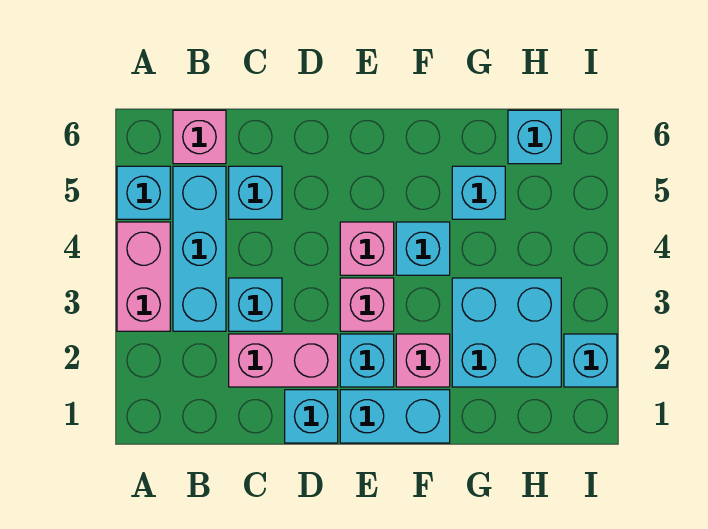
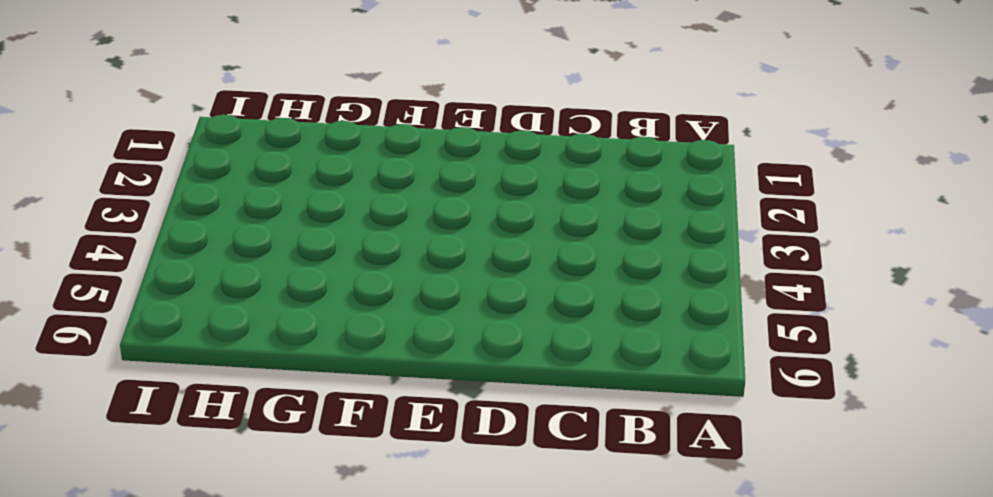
none -> pink 1x2 brick [117,222,170,331]
none -> cyan 1x1 brick [117,166,170,219]
none -> cyan 1x3 brick [173,166,226,331]

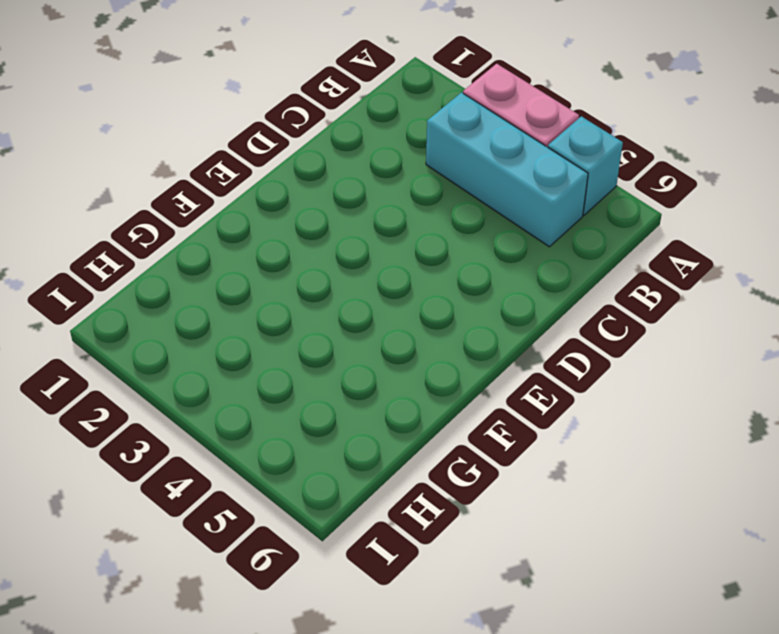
none -> pink 1x1 brick [173,110,226,164]
none -> pink 1x2 brick [229,334,338,387]
none -> cyan 1x1 brick [229,278,282,331]

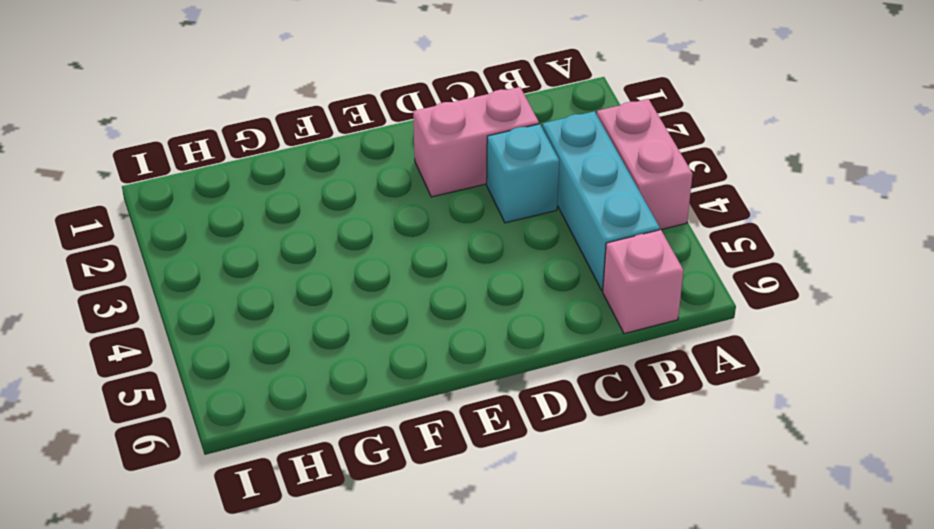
none -> cyan 1x1 brick [117,166,170,219]
none -> cyan 1x1 brick [229,166,282,219]
none -> cyan 1x1 brick [285,390,338,443]

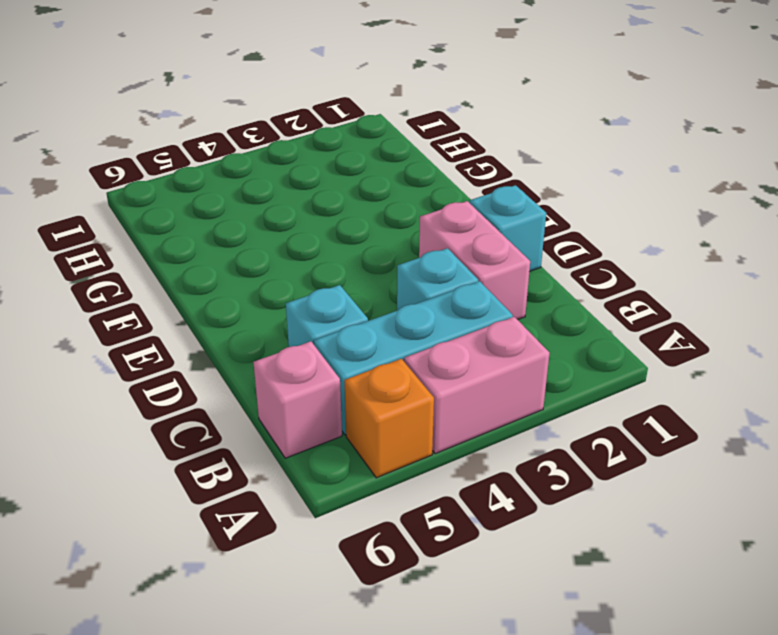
orange 1x1 brick [345,359,434,478] -> cyan 1x1 brick [117,166,170,219]
none -> cyan 1x2 brick [340,390,450,443]
none -> cyan 1x1 brick [340,334,394,387]
none -> pink 1x1 brick [340,278,394,331]

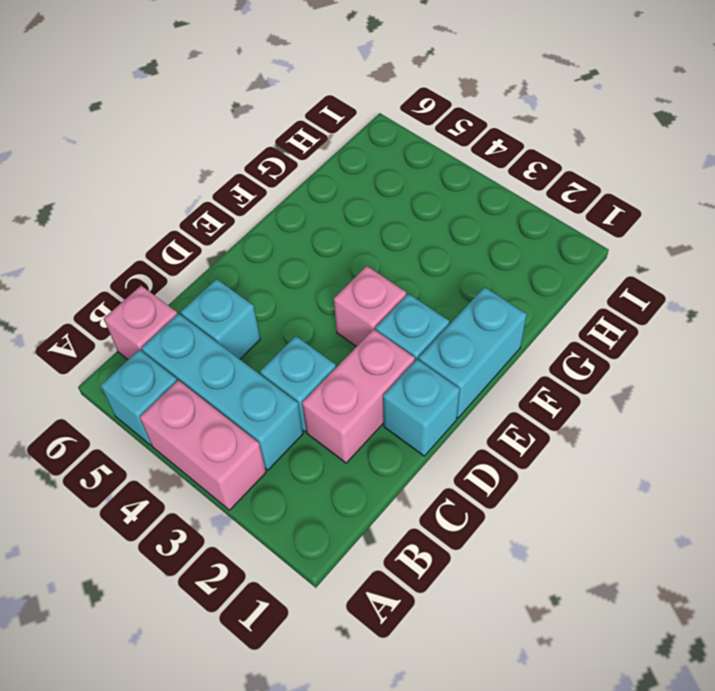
none -> pink 1x1 brick [340,222,394,275]
none -> pink 1x1 brick [396,334,450,387]
none -> cyan 1x1 brick [396,222,450,275]

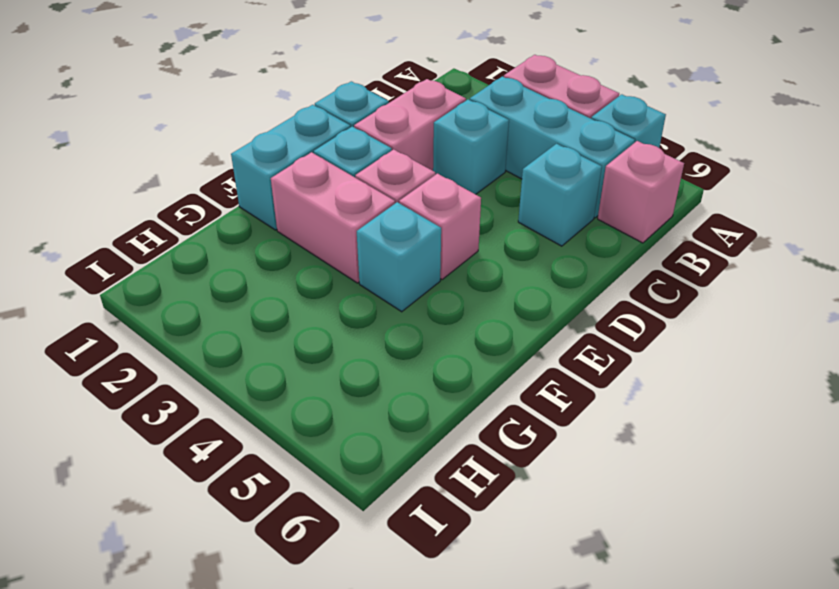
pink 1x2 brick [271,152,395,283] -> pink 1x1 brick [396,334,450,387]
none -> cyan 2x2 brick [452,278,561,387]
none -> cyan 1x1 brick [452,166,505,219]
none -> cyan 1x1 brick [508,110,561,164]

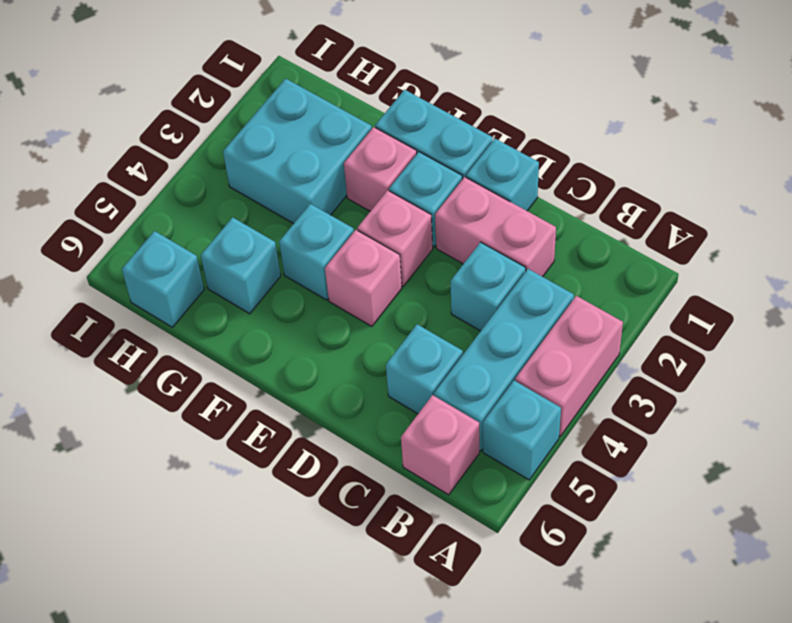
none -> cyan 1x1 brick [564,334,617,387]

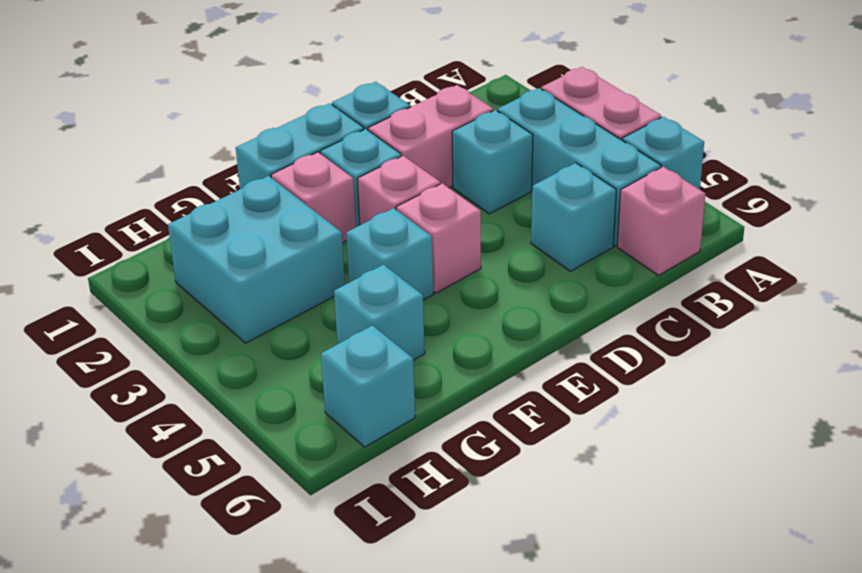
none -> cyan 1x1 brick [564,334,617,387]

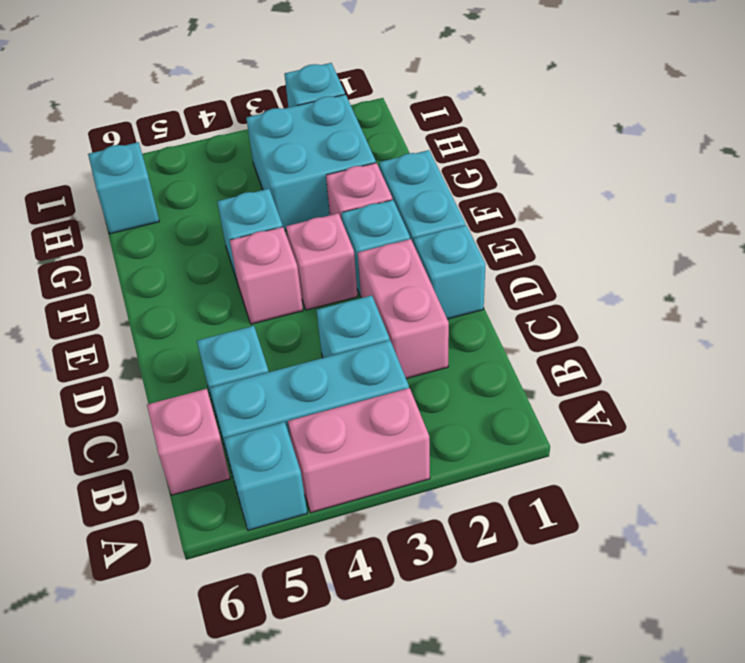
none -> cyan 1x1 brick [452,166,505,219]

